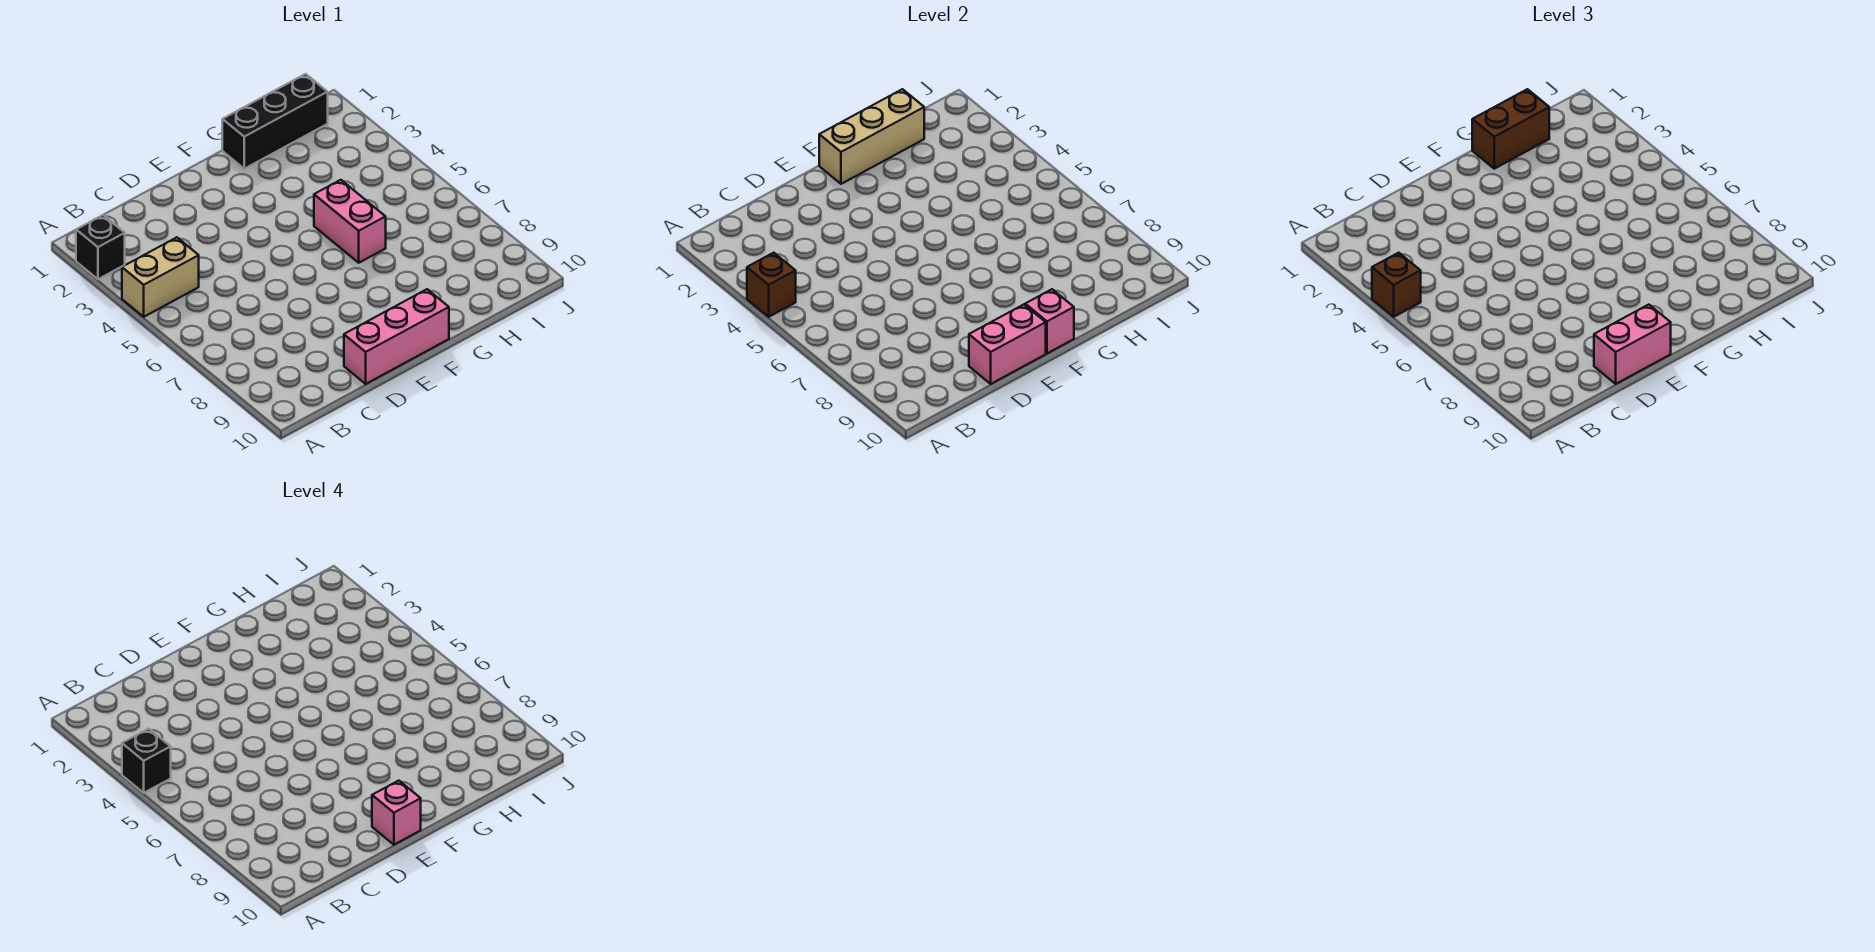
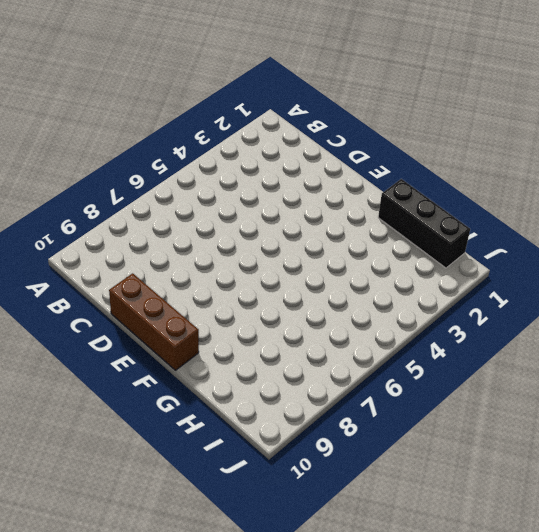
brown 1x3 brick [109,273,199,370] -> pink 1x3 brick [344,289,449,384]
none -> black 1x1 brick [76,215,125,279]
none -> tan 1x2 brick [122,237,199,317]
none -> pink 1x2 brick [314,180,386,263]

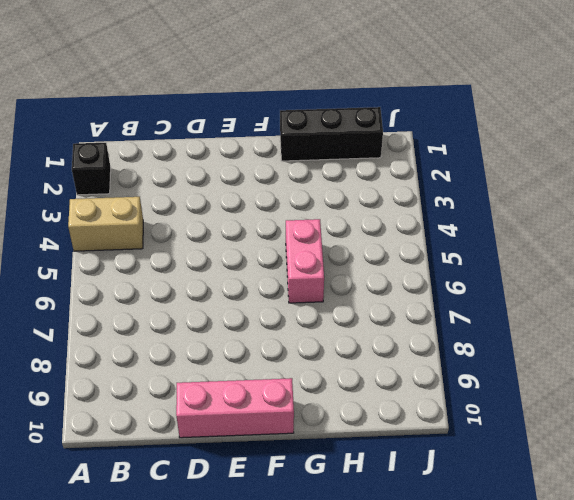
none -> brown 1x1 brick [747,253,796,317]
none -> pink 1x2 brick [969,305,1046,384]
none -> tan 1x3 brick [819,89,924,184]

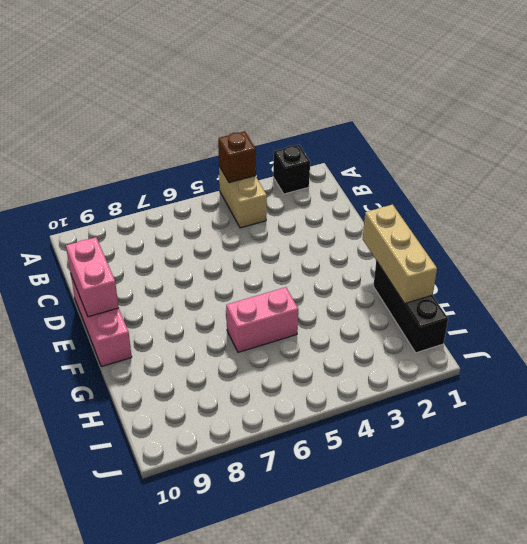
none -> pink 1x1 brick [1025,289,1074,353]
none -> brown 1x1 brick [1372,253,1421,317]
none -> pink 1x2 brick [1594,305,1671,384]

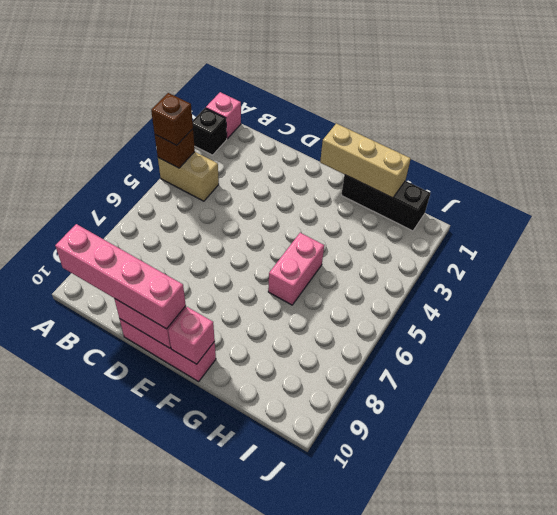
pink 1x1 brick [206,92,241,139] -> pink 1x1 brick moved to [372,781,421,845]
pink 1x4 brick [55,224,186,329] -> pink 1x2 brick [1594,305,1671,384]
none -> brown 1x2 brick [1472,89,1549,169]
none -> black 1x1 brick [122,729,171,793]

